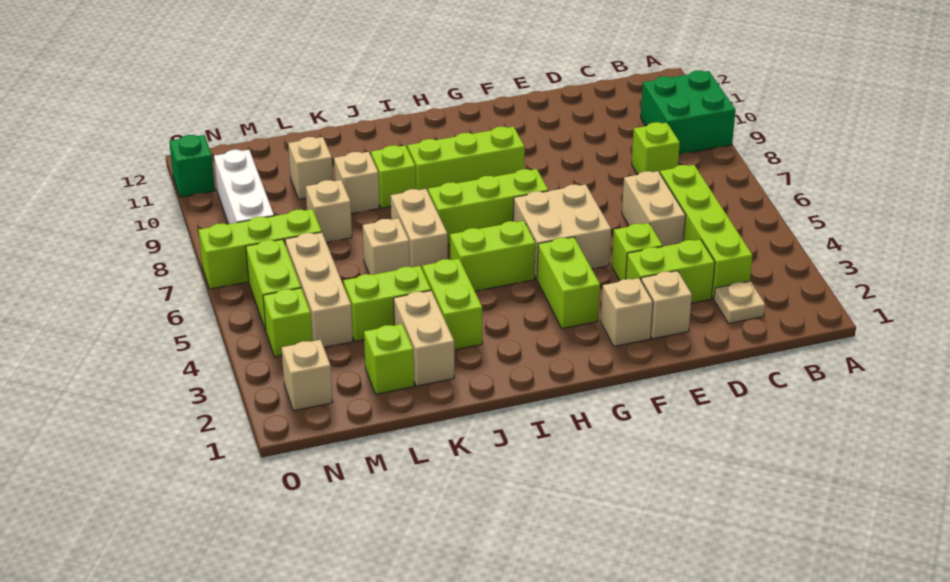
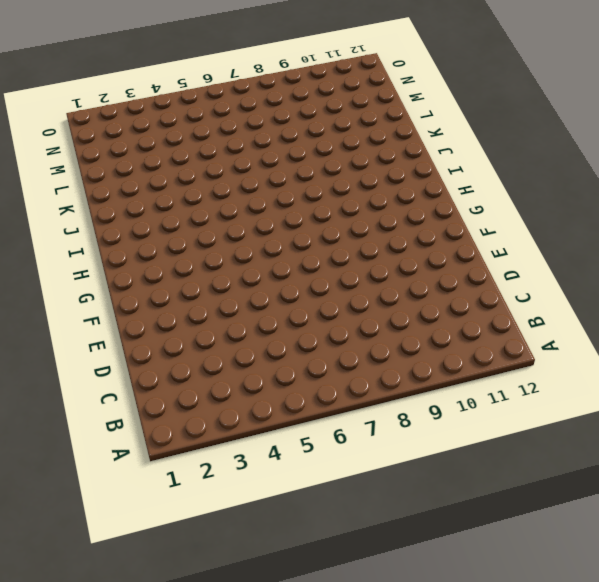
none -> green 2x2 brick [641,70,736,155]
none -> tan 1x1 plate [714,281,765,324]
none -> lime 1x4 brick [660,165,752,299]
none -> lime 1x1 brick [632,122,680,174]

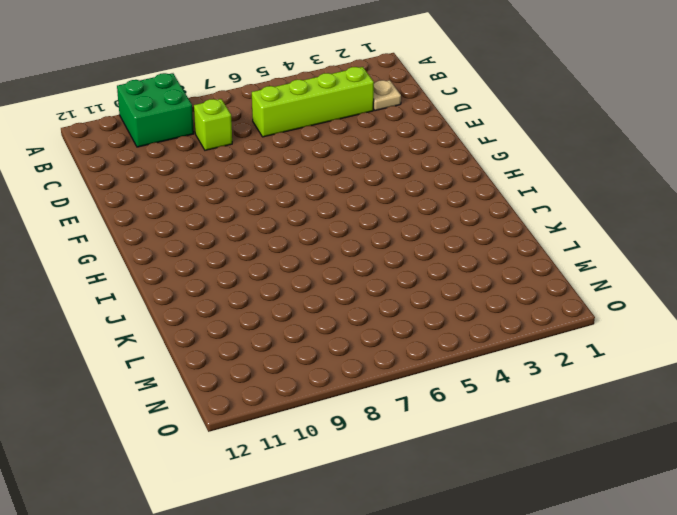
none -> lime 1x2 brick [626,239,715,303]
none -> tan 1x2 brick [622,171,686,246]
none -> tan 1x1 brick [641,271,692,339]
none -> lime 1x1 brick [612,223,663,281]

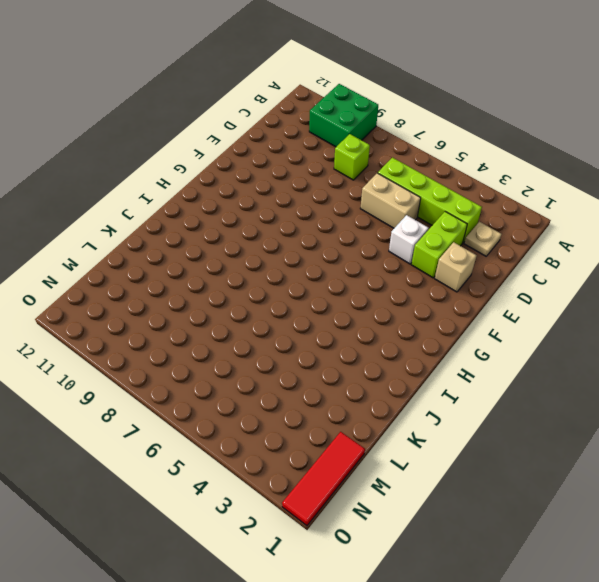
white 1x1 brick [389,215,429,264] -> lime 1x1 brick [612,223,663,281]
red 1x3 tile [282,432,365,526] -> none
none -> tan 1x1 brick [601,278,653,346]
none -> tan 2x2 brick [513,184,611,279]
none -> lime 1x2 brick [537,237,600,329]
none -> lime 1x3 brick [428,169,548,245]

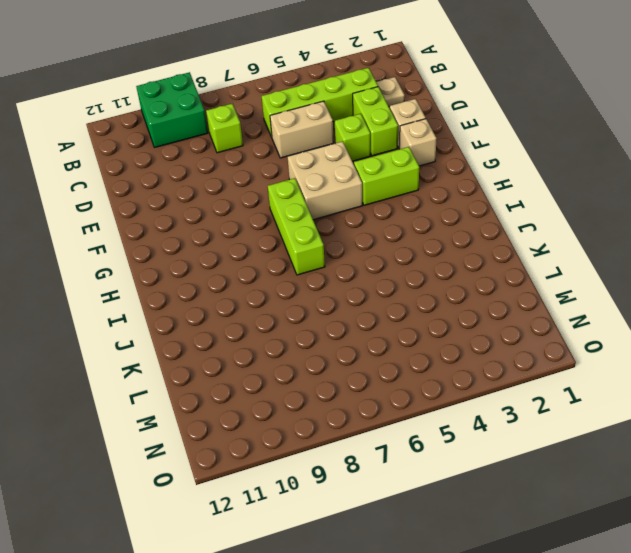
none -> lime 1x3 brick [407,127,525,191]
none -> lime 1x2 brick [450,221,536,291]
none -> lime 1x2 brick [422,259,482,350]
none -> tan 1x2 brick [391,189,448,268]

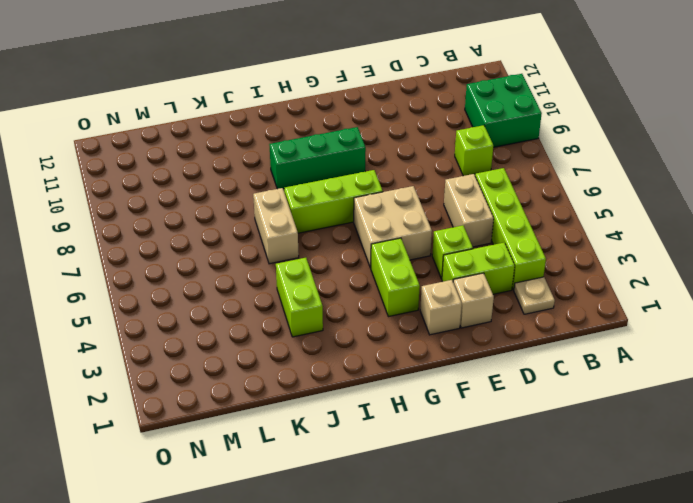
green 1x3 brick [269,127,366,189] -> lime 1x3 brick [407,127,525,191]
none -> lime 1x2 brick [450,221,536,291]
none -> lime 1x1 brick [371,145,416,208]
none -> tan 1x2 brick [394,291,454,386]
none -> lime 1x2 brick [343,266,431,341]

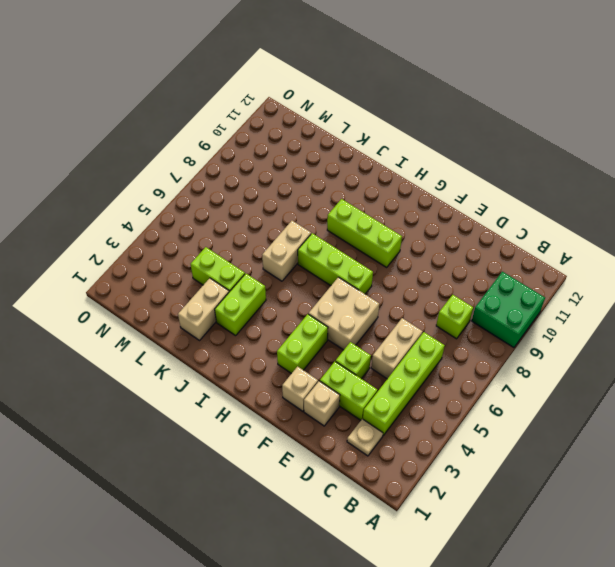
none -> lime 1x2 brick [450,221,536,291]
none -> lime 1x1 brick [371,145,416,208]
none -> tan 1x1 brick [363,218,410,275]
none -> tan 1x1 brick [334,152,379,214]

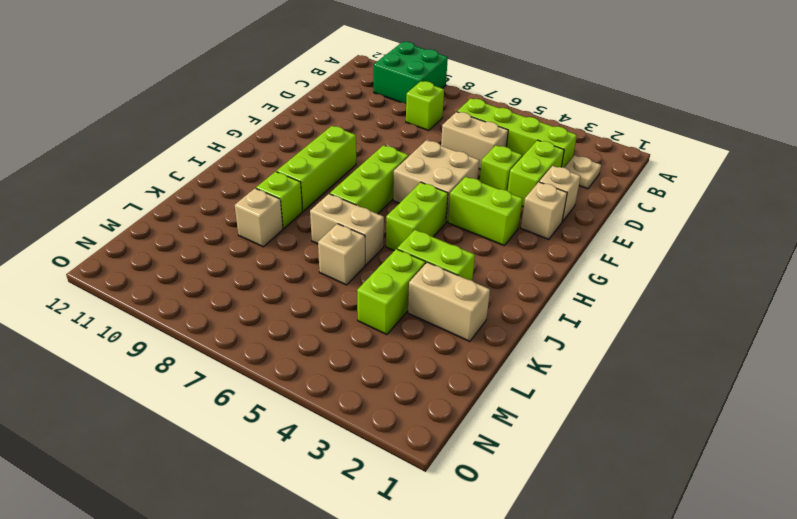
none -> lime 1x1 brick [364,324,414,394]
none -> tan 1x1 brick [306,180,352,242]
none -> tan 1x1 brick [288,137,333,199]
none -> tan 1x3 brick [285,232,353,347]

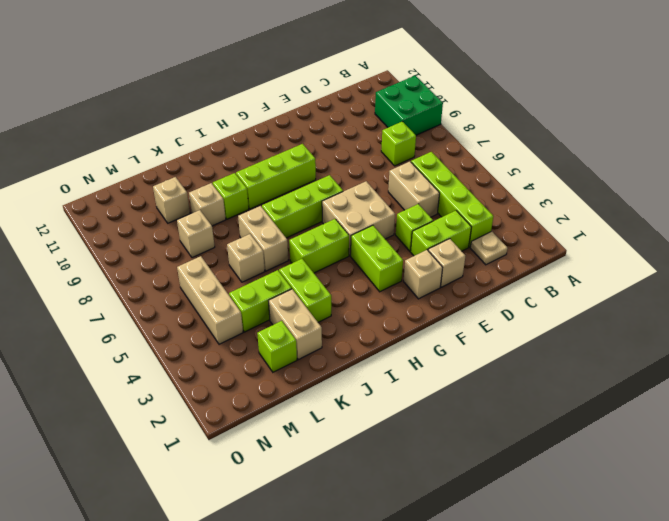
none -> lime 1x3 brick [198,209,322,289]
none -> tan 1x1 brick [282,340,333,411]
none -> lime 1x1 brick [263,288,312,357]
none -> lime 1x2 brick [246,239,301,330]

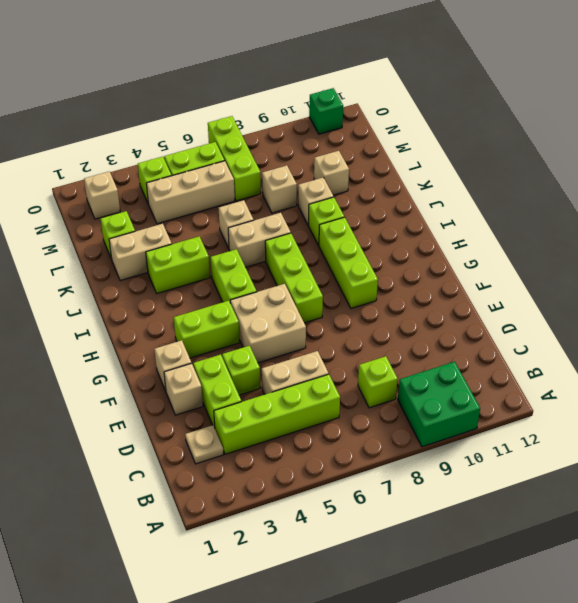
none -> lime 1x2 brick [343,266,431,341]
none -> white 1x3 brick [214,150,274,224]

